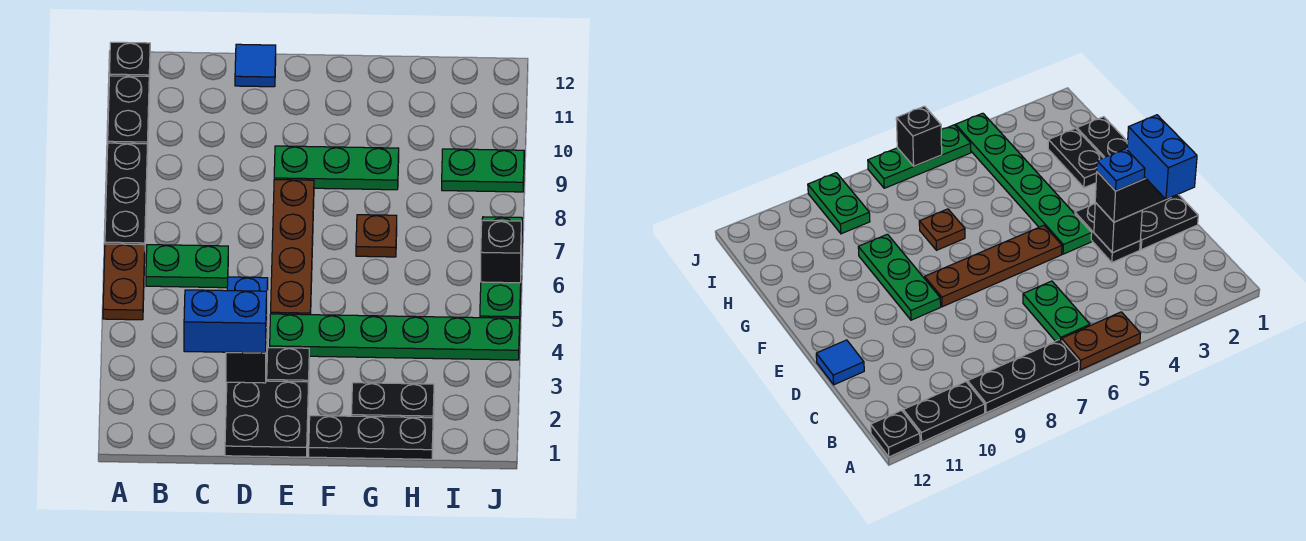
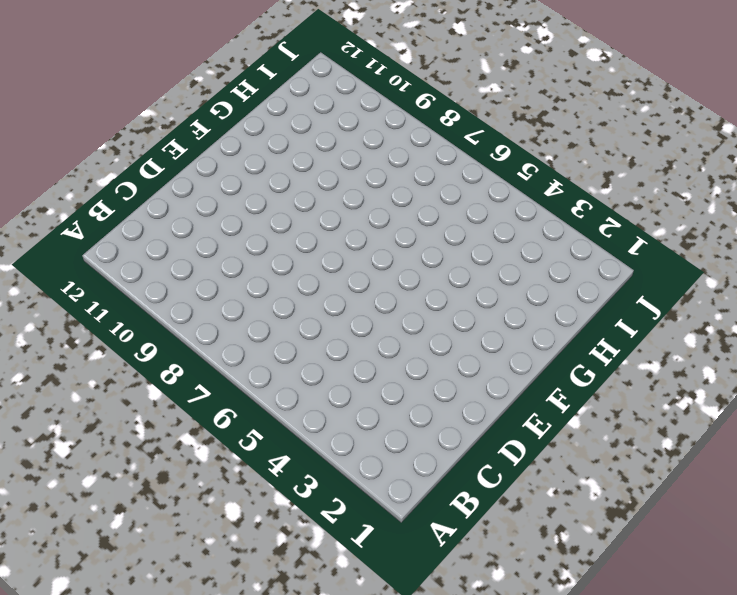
none -> brown 1x2 plate [103,244,145,320]
none -> black 1x3 plate [105,143,147,245]
none -> black 1x2 plate [108,76,149,151]

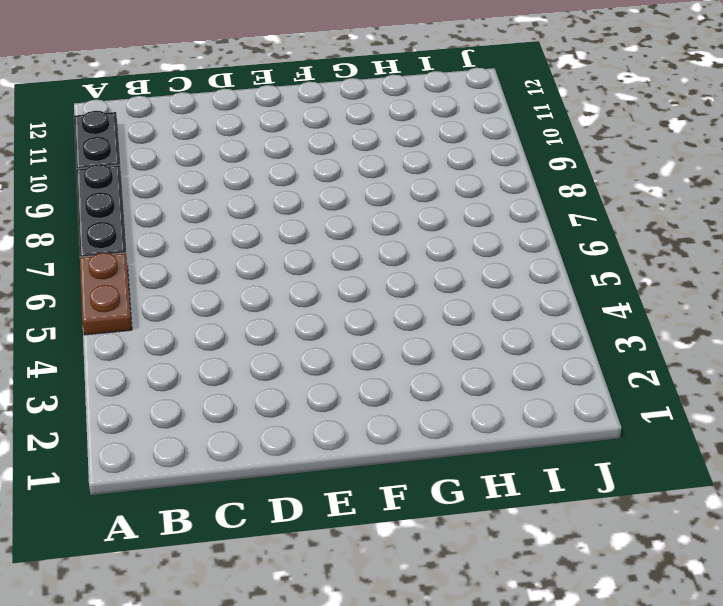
none -> black 1x1 plate [110,42,150,79]
none -> green 1x2 plate [146,245,228,288]
none -> black 2x2 plate [225,381,309,457]

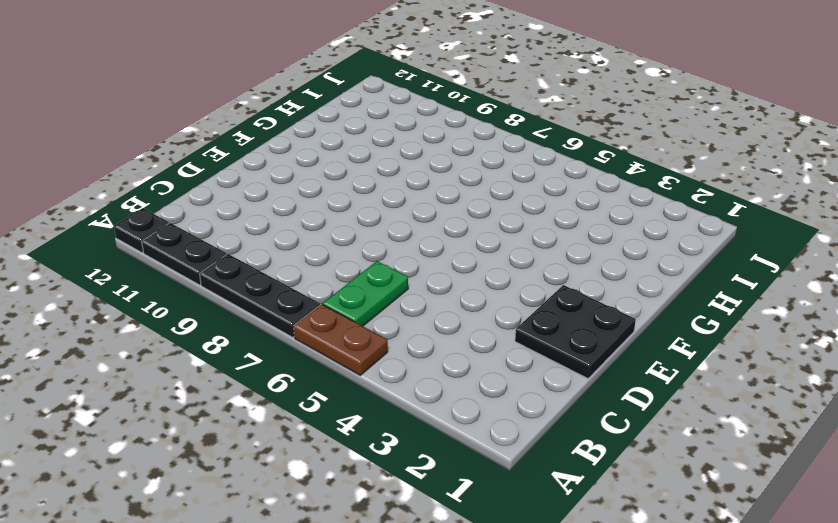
none -> black 1x2 plate [266,348,309,382]
none -> blue 1x1 tile [235,44,276,87]
none -> green 1x6 plate [270,314,520,360]

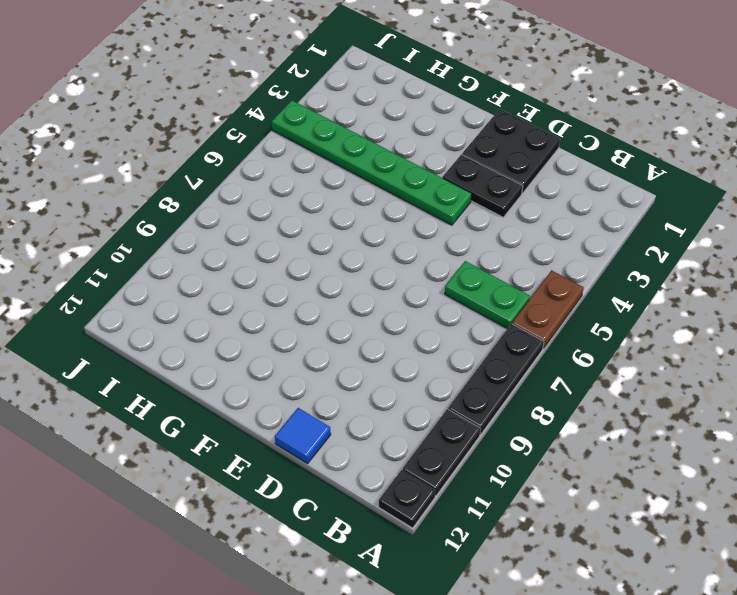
none -> brown 1x4 plate [271,180,314,315]
none -> green 1x3 plate [274,146,399,190]
none -> black 1x3 plate [309,416,433,459]

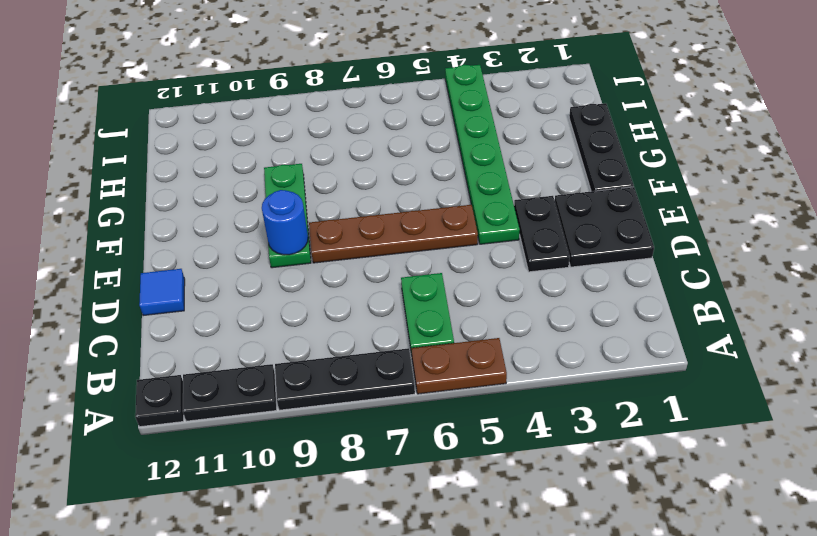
blue 1x1 round brick [262,190,308,255] -> none
none -> black 1x2 plate [352,383,434,418]
none -> brown 1x1 plate [356,215,397,257]
none -> green 1x2 plate [442,149,524,192]

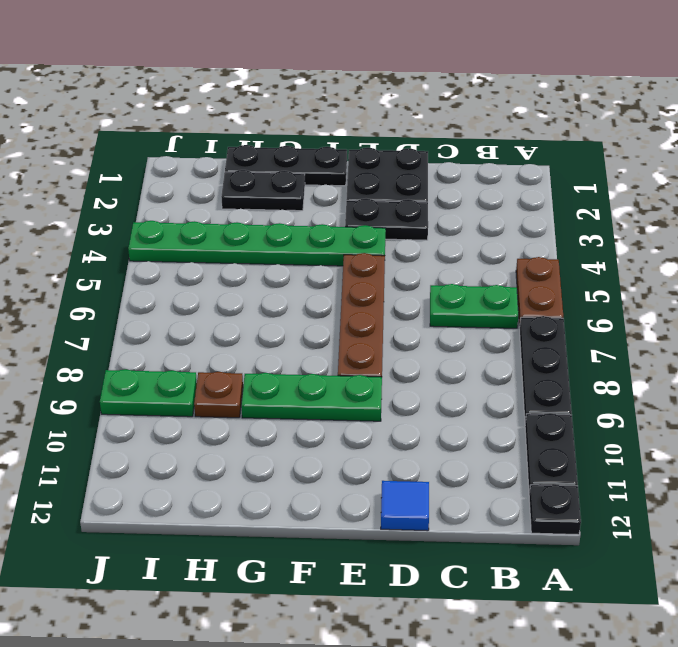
brown 1x1 plate [194,372,243,418] -> brown 1x1 plate moved to [356,215,397,257]
none -> green 1x3 plate [480,217,522,318]
none -> black 1x1 brick [1094,203,1142,253]
none -> black 1x1 brick [481,220,521,283]

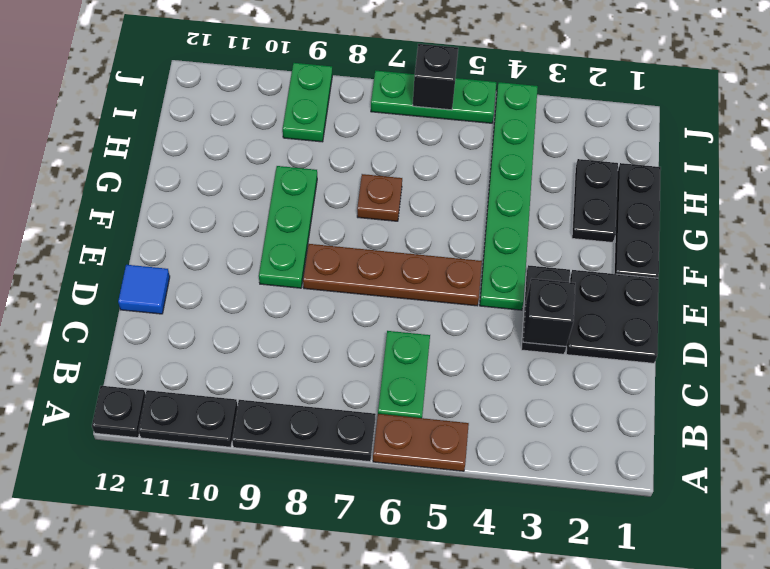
none -> black 1x2 brick [226,291,268,383]
none -> blue 1x2 brick [184,290,267,353]
none -> blue 1x1 plate [227,277,268,292]

